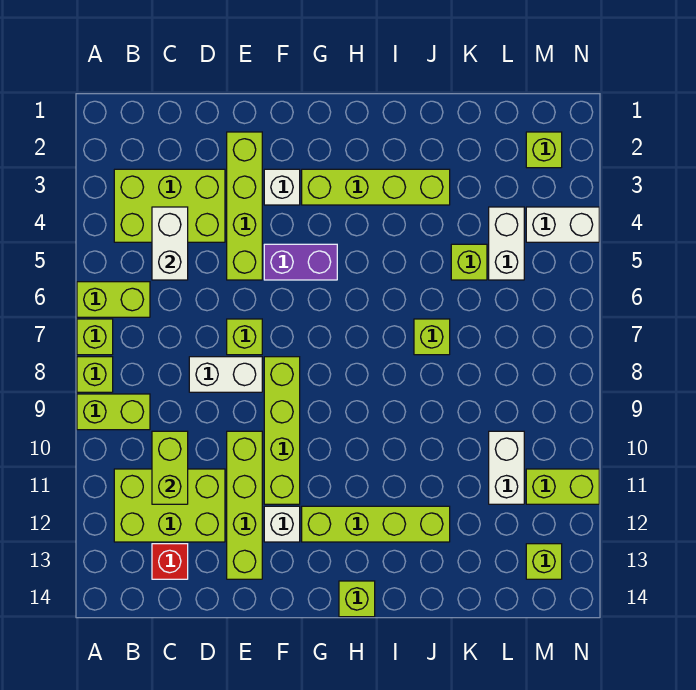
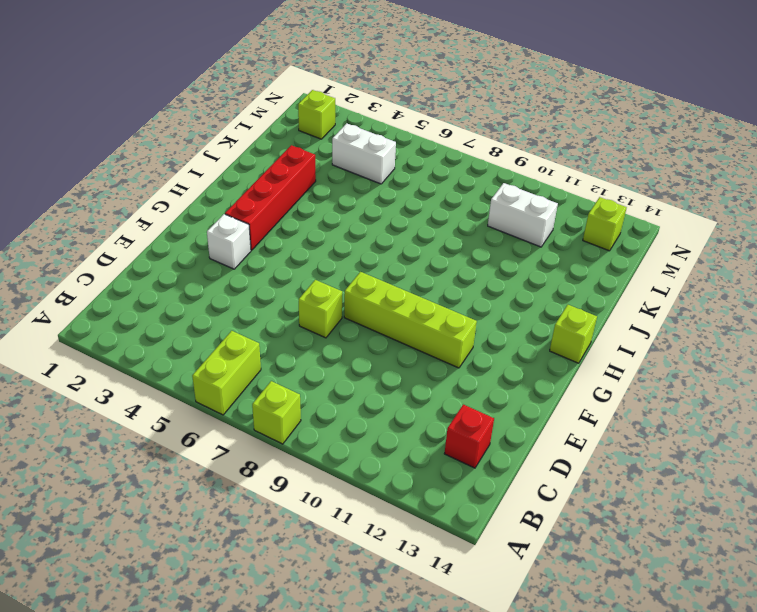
red 1x4 brick [225,145,316,250] -> lime 1x4 brick [302,169,450,205]
none -> lime 1x1 brick [77,319,113,355]
none -> lime 1x2 brick [77,394,150,430]
none -> lime 2x3 brick [114,169,225,242]

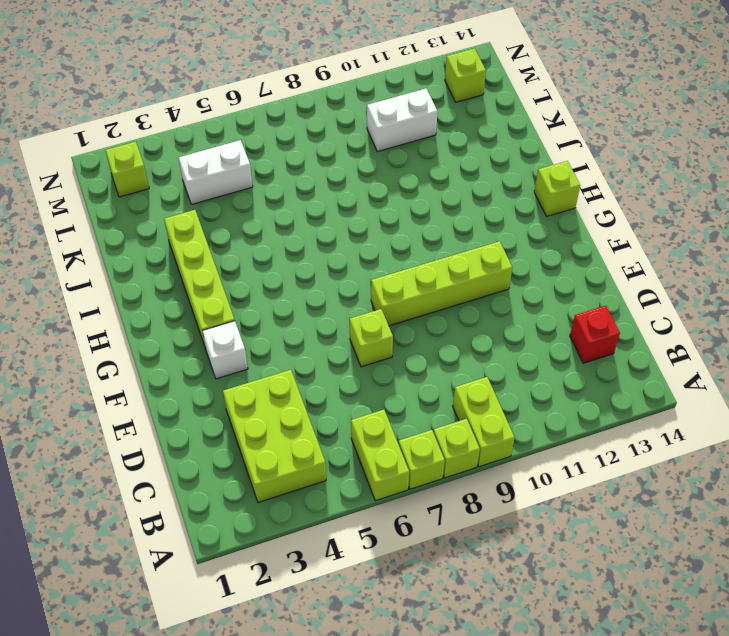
none -> lime 2x3 brick [114,469,225,542]
none -> white 1x2 brick [189,357,262,392]
none -> lime 1x4 brick [227,132,262,280]

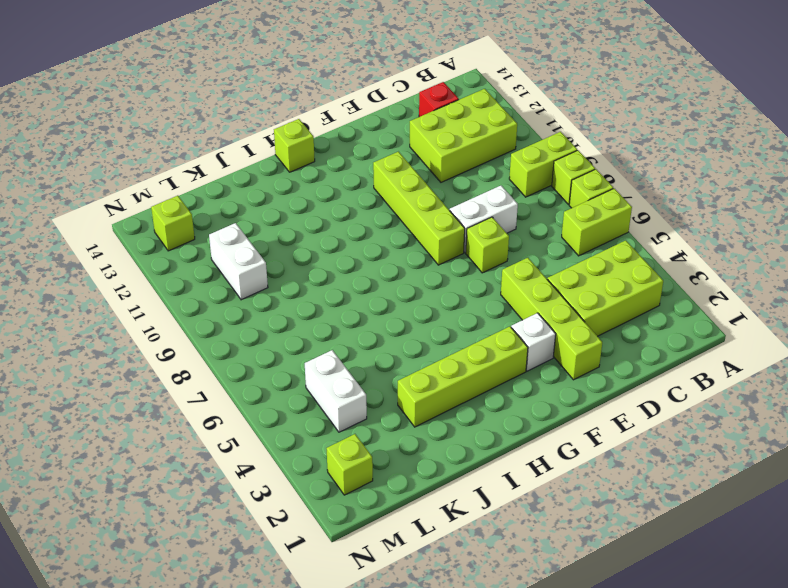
none -> lime 1x4 brick [227,431,262,579]
none -> purple 1x2 brick [264,244,337,280]
none -> white 1x1 brick [264,506,300,542]

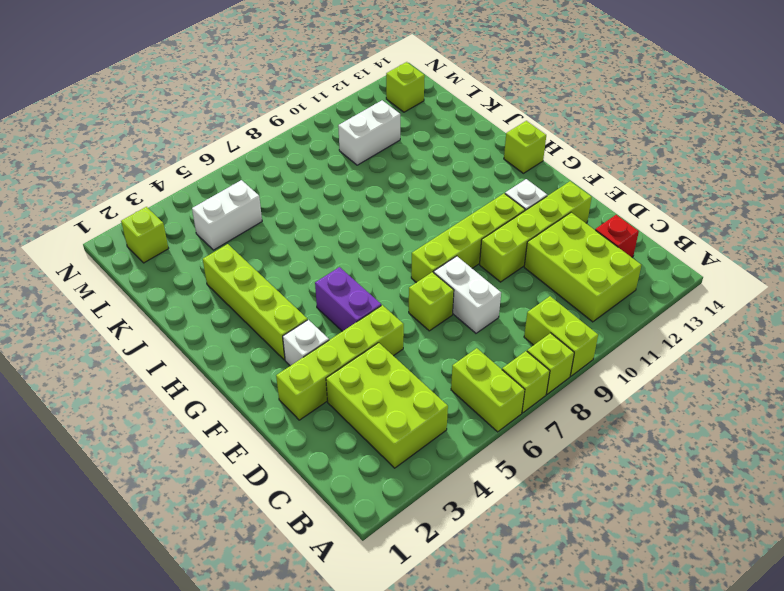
none -> lime 1x4 brick [302,506,450,542]
none -> lime 1x1 brick [414,319,450,355]
none -> lime 1x1 brick [451,244,487,280]

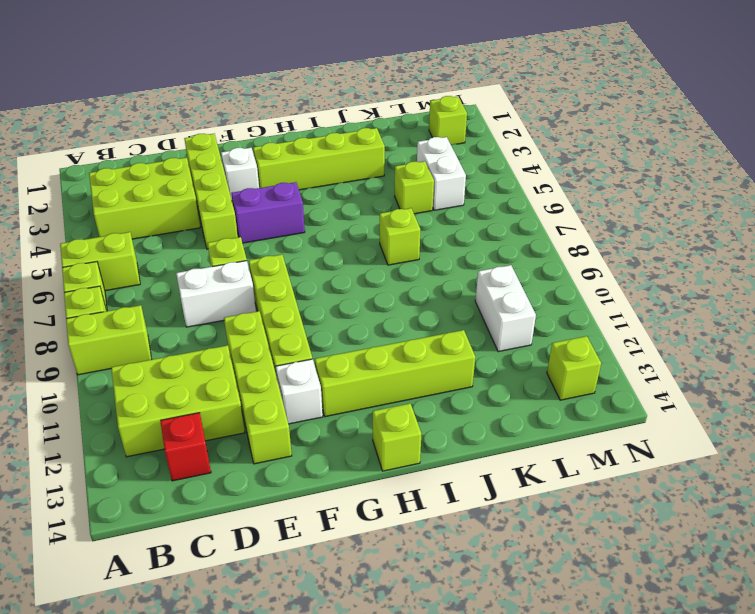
none -> white 1x2 brick [526,207,599,242]
none -> lime 1x2 brick [526,469,599,504]
none -> white 1x2 brick [152,207,188,280]

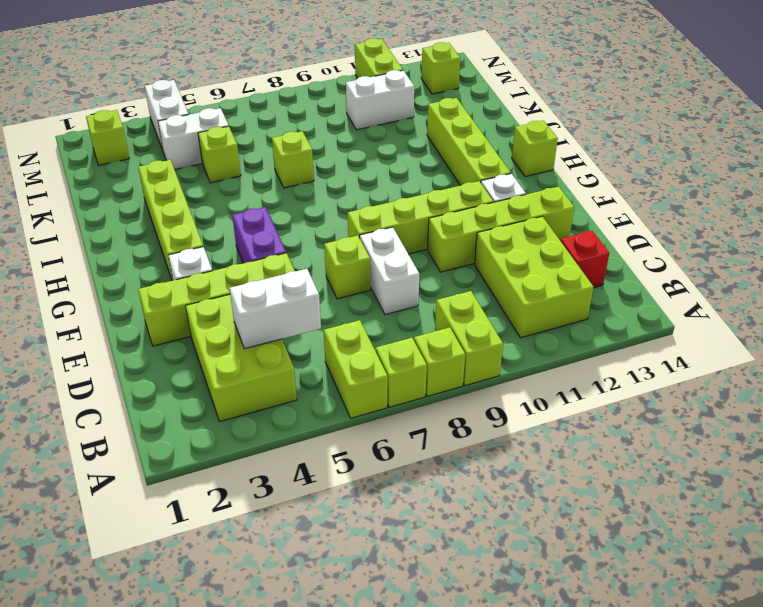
none -> lime 1x2 brick [152,431,188,504]

